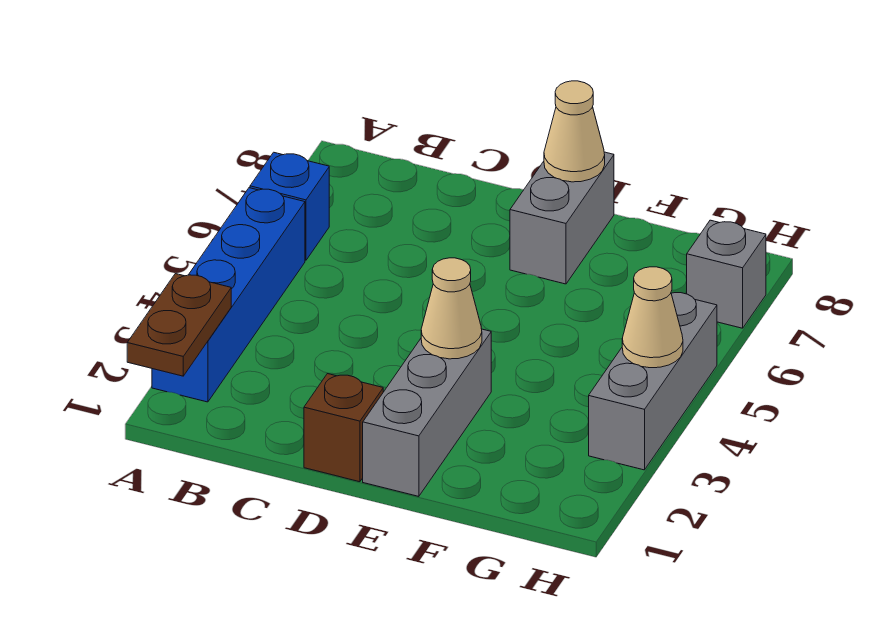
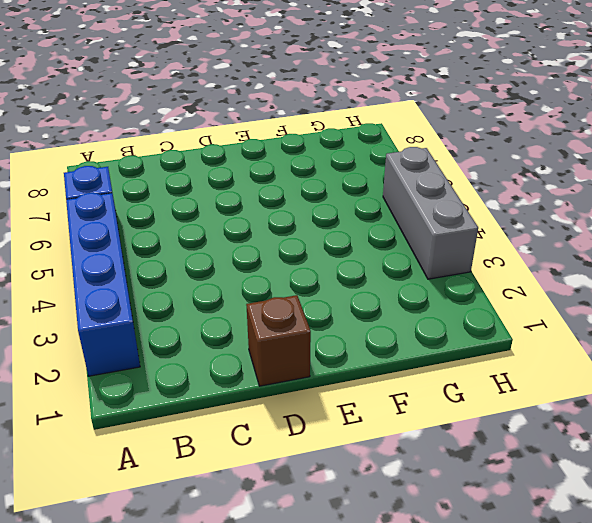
none -> grey 1x3 brick [363,329,491,496]
none -> grey 1x2 brick [510,152,614,284]

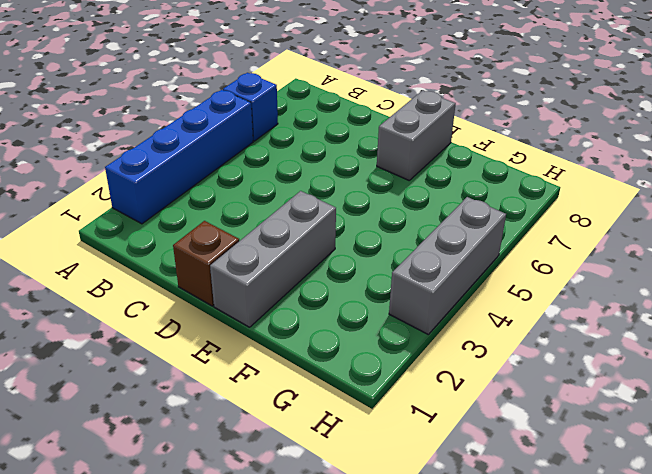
none -> grey 1x1 brick [687,220,766,328]
none -> brown 1x2 plate [127,274,231,376]

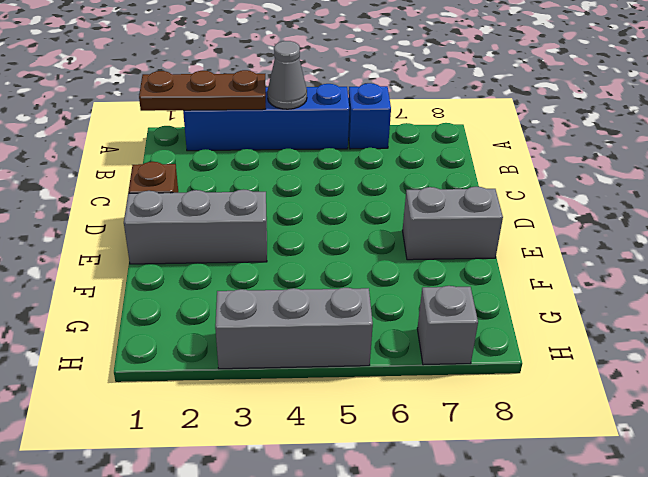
brown 1x3 plate [139,70,266,111] -> brown 1x2 plate [127,274,231,376]
grey 1x1 cone [267,41,307,109] -> none
none -> tan 1x1 cone [421,258,482,359]
none -> tan 1x1 cone [544,81,605,182]

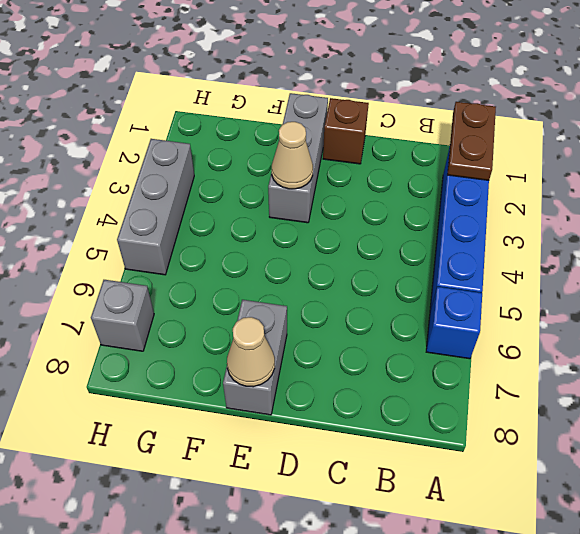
none -> tan 1x1 cone [622,267,683,368]

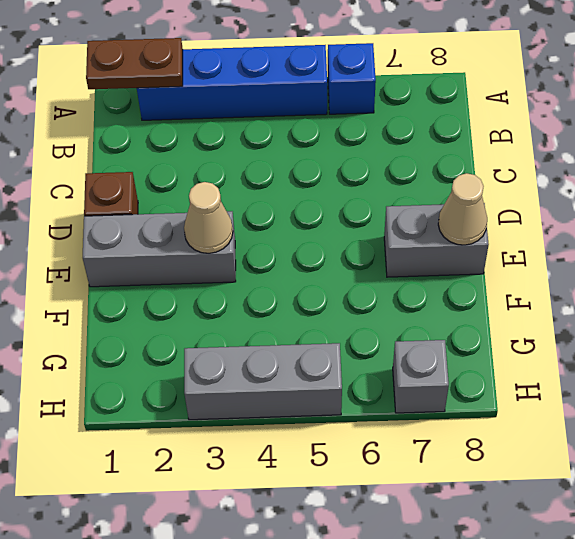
none -> tan 1x1 cone [622,267,683,368]

